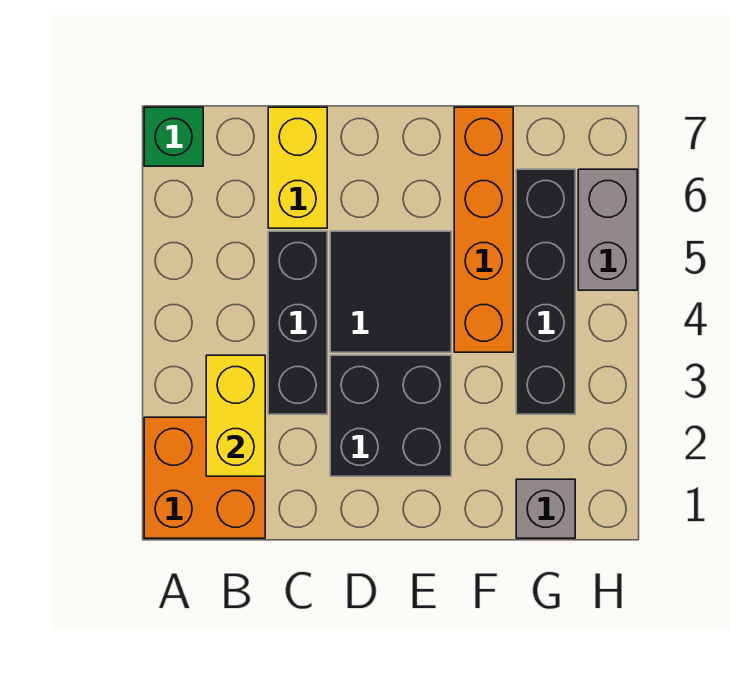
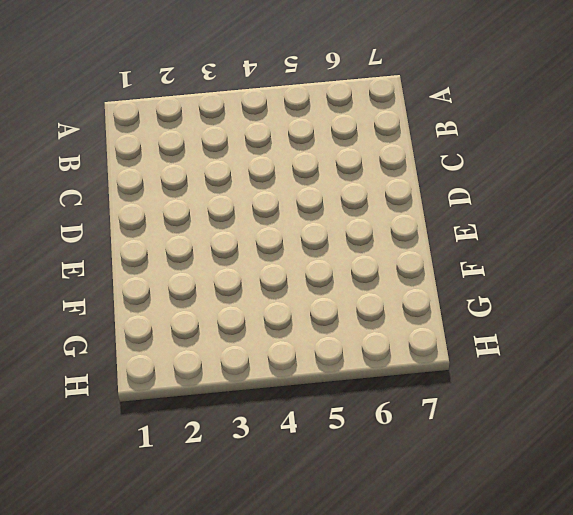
none -> orange 2x2 brick [144,417,265,538]
none -> green 1x1 brick [144,107,203,166]

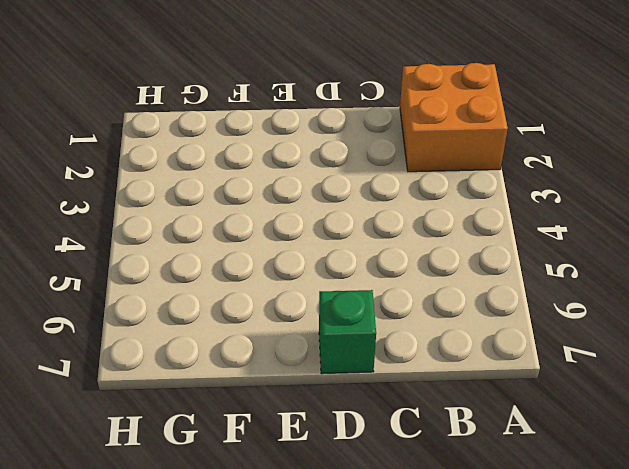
green 1x1 brick [319,290,376,374] -> green 1x1 brick moved to [144,107,203,166]
none -> black 1x3 brick [268,231,327,414]
none -> yellow 1x2 brick [268,107,327,228]

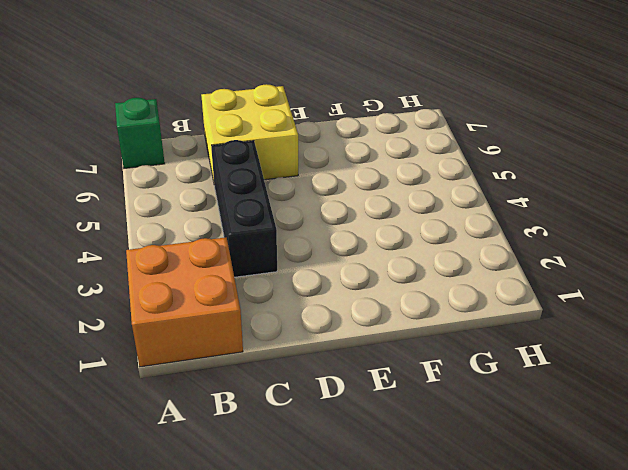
yellow 2x2 brick [201,84,298,181] -> yellow 1x2 brick [268,107,327,228]
none -> black 2x2 brick [330,355,451,476]
none -> black 2x2 tile [330,231,451,352]

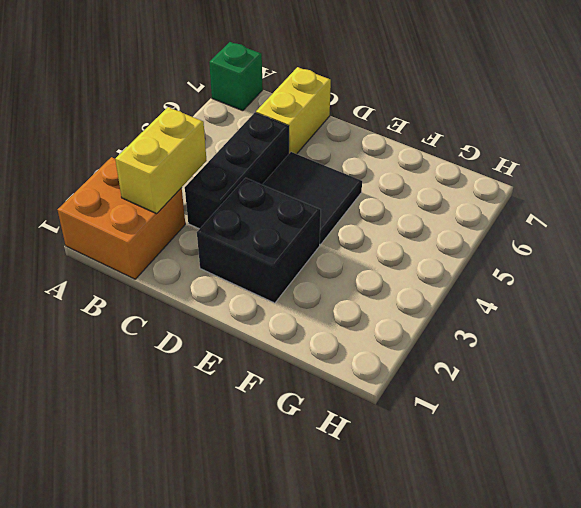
none -> orange 1x4 brick [454,107,513,352]
none -> grey 1x1 brick [516,479,575,538]

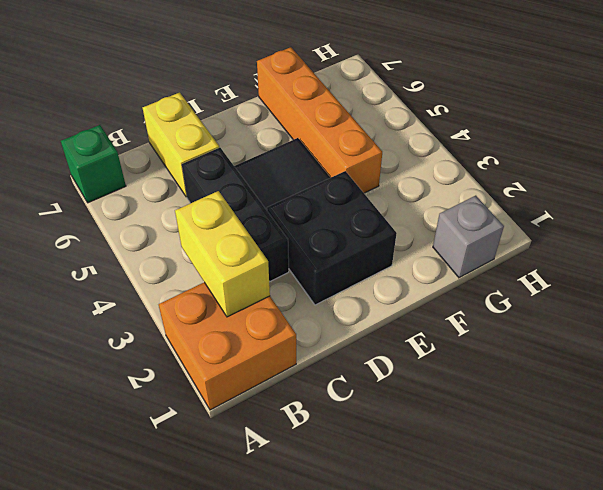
none -> black 1x4 brick [516,169,575,414]
none -> grey 1x2 brick [578,169,637,290]

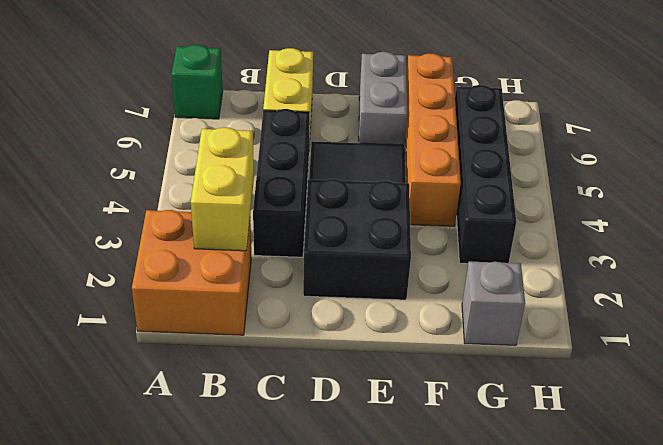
grey 1x2 brick [359,52,407,145] -> grey 1x2 brick moved to [578,169,637,290]

